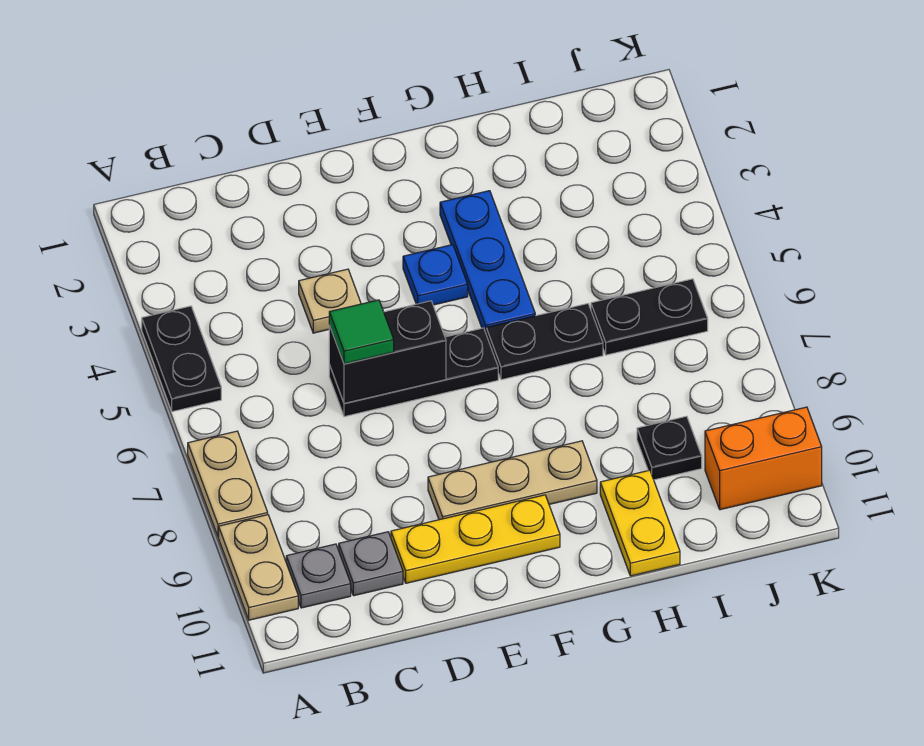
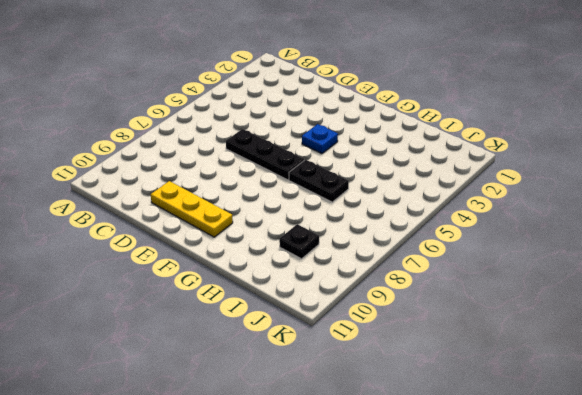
none -> black 1x2 plate [142,306,221,412]
none -> tan 1x2 plate [188,431,268,537]
none -> tan 1x2 plate [219,515,298,620]

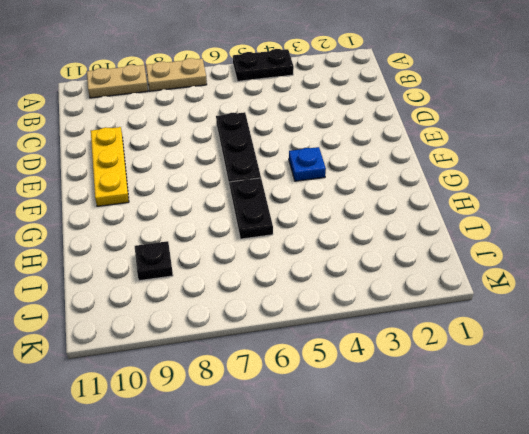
none -> grey 1x1 plate [286,544,351,608]
none -> grey 1x1 plate [339,532,403,596]
none -> tan 1x1 plate [299,269,361,333]

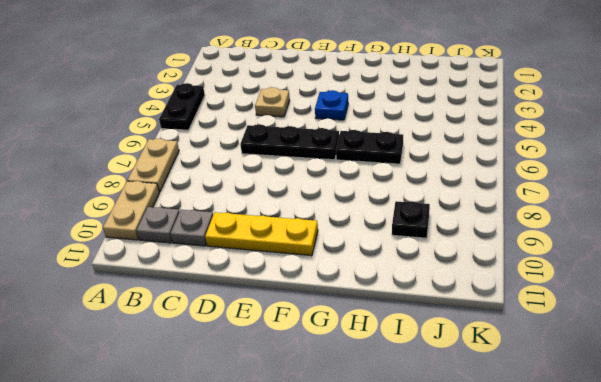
none -> tan 1x3 plate [428,441,597,520]
none -> blue 1x3 plate [440,191,535,332]
none -> yellow 1x2 plate [600,470,680,576]

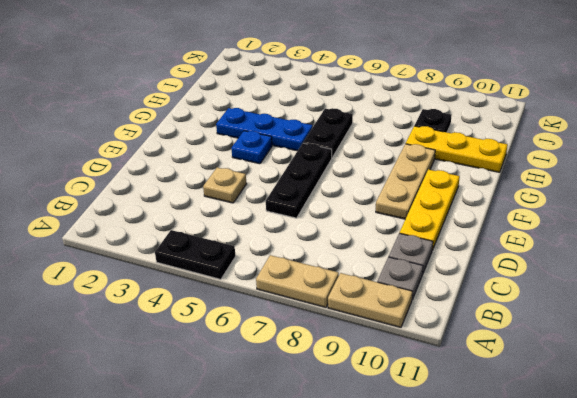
yellow 1x3 plate [406,126,508,172] -> yellow 1x2 plate [600,470,680,576]
none -> black 1x2 plate [591,279,708,355]
none -> orange 1x2 brick [705,407,822,510]
none -> black 1x2 brick [329,301,446,403]

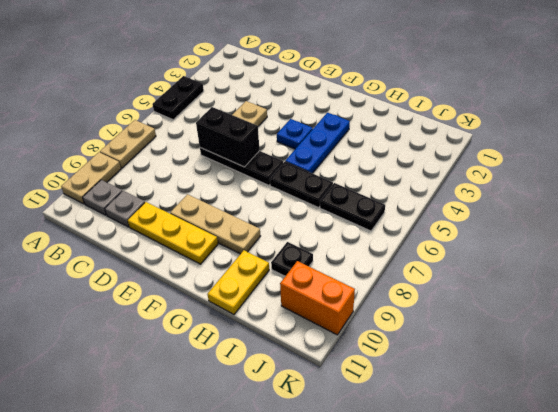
none -> green 1x1 tile [329,300,394,364]

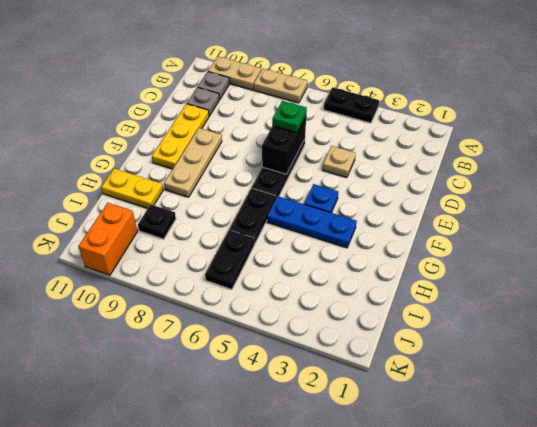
green 1x1 plate [272,101,307,133] -> green 1x1 tile [329,300,394,364]

